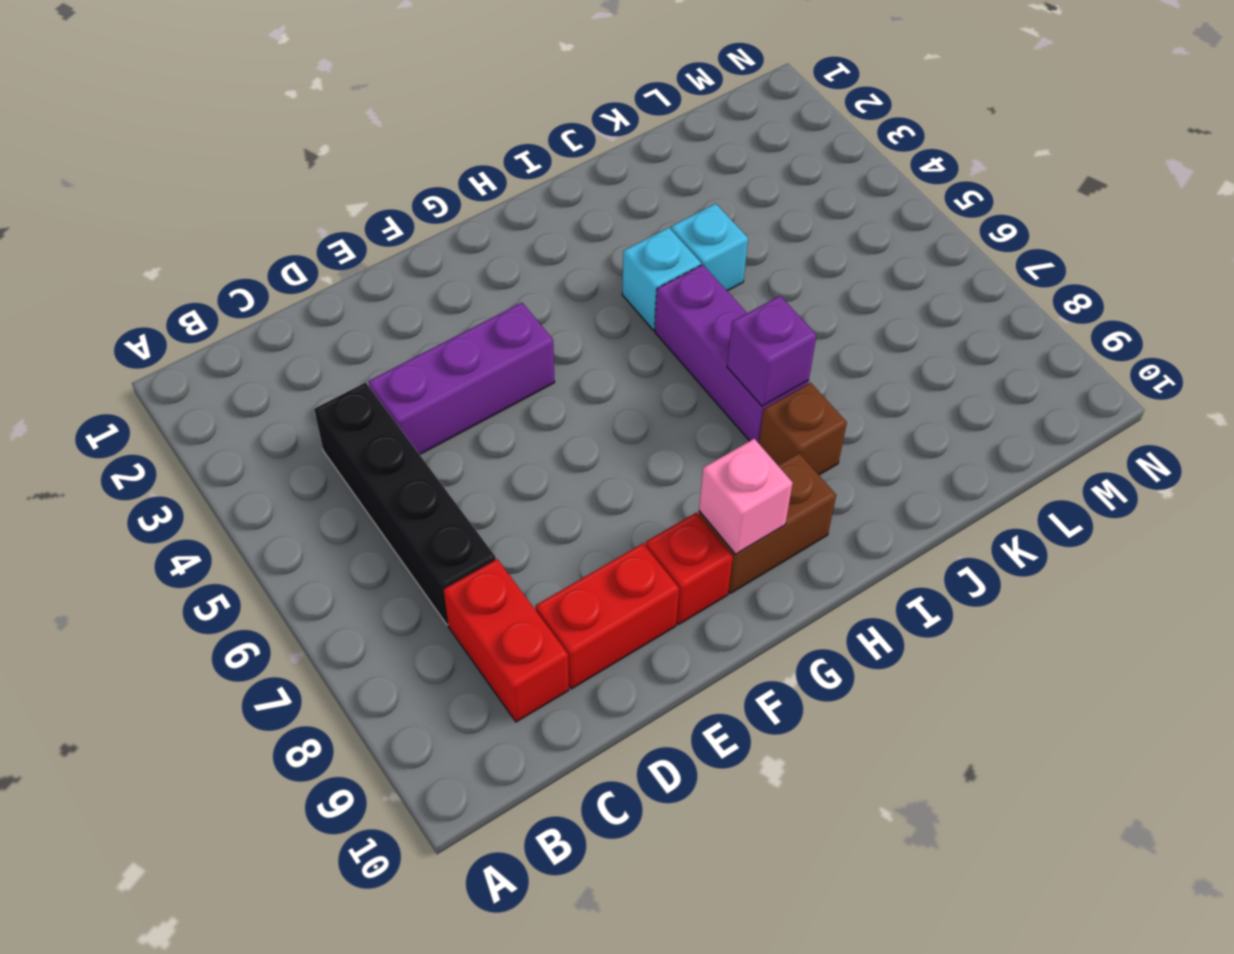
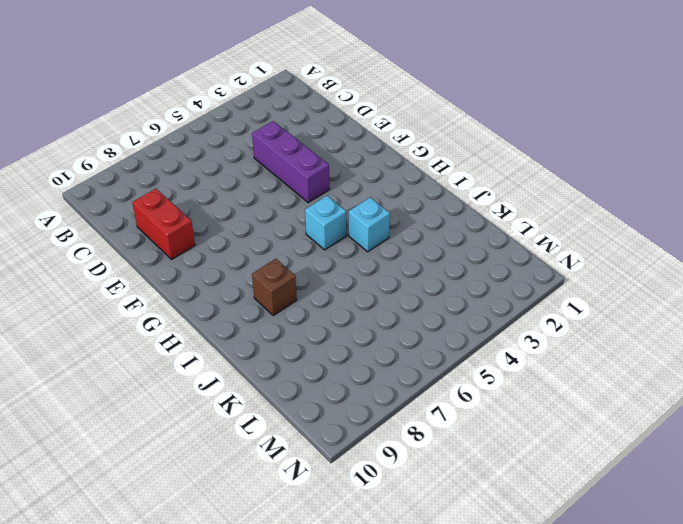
cyan 1x1 brick [305,196,346,250] -> cyan 1x1 brick moved to [671,204,748,291]
none -> black 1x4 brick [314,382,496,625]
none -> red 1x2 brick [443,559,569,722]
none -> red 1x1 brick [646,513,733,624]

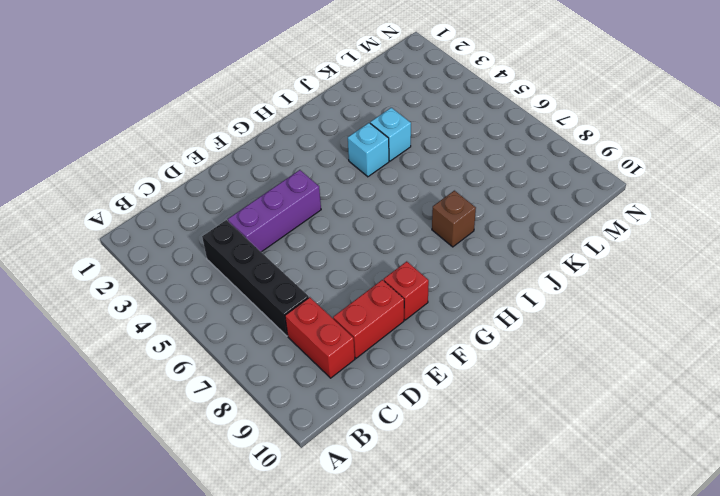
none -> brown 1x2 brick [699,453,836,593]
none -> purple 1x3 brick [655,265,809,443]
none -> pink 1x1 brick [699,439,793,554]

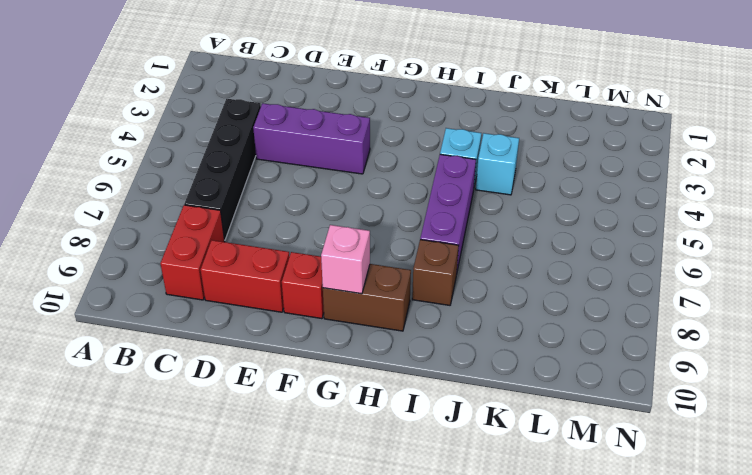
none -> purple 1x1 brick [727,296,817,406]

